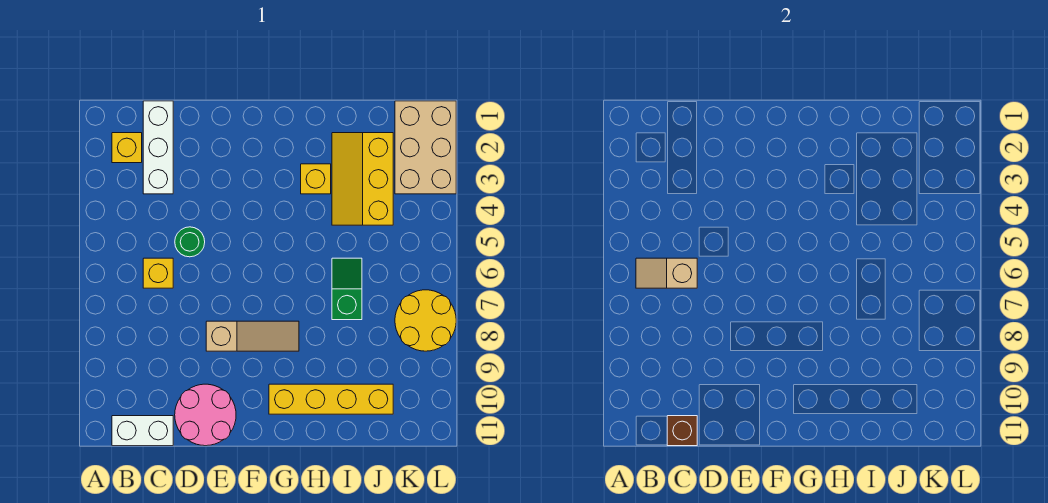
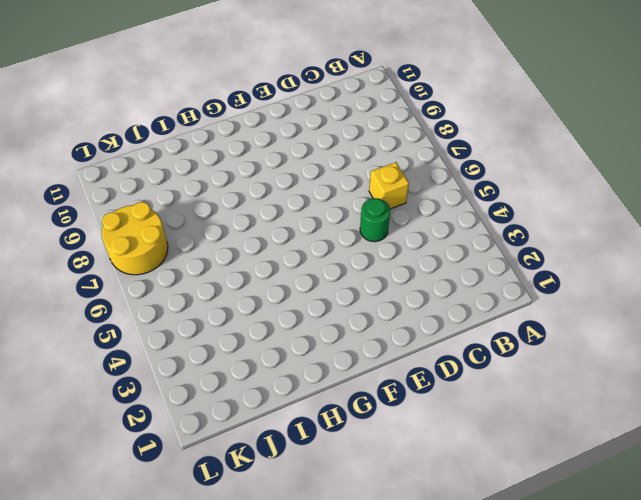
none -> yellow 1x1 brick [112,133,142,163]
none -> white 1x2 brick [112,416,173,446]
none -> white 1x3 brick [143,101,173,194]

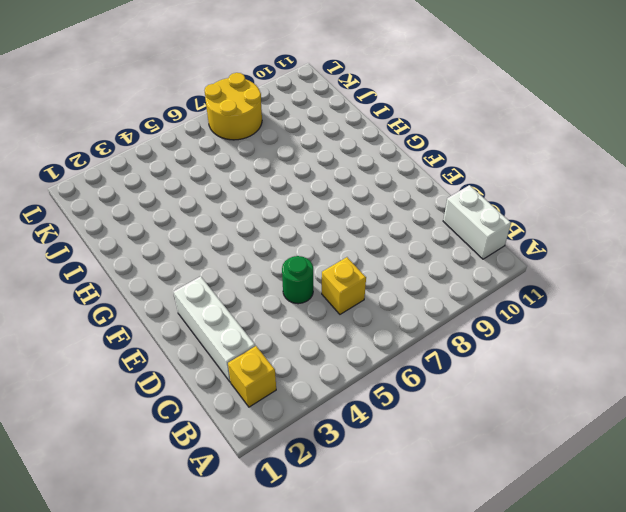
white 1x3 brick [173,276,255,382] -> white 1x3 brick turned to [143,101,173,194]
none -> pink 2x2 round brick [175,384,236,446]
none -> tan 1x3 slope [206,321,299,351]
none -> yellow 1x4 brick [269,384,393,414]

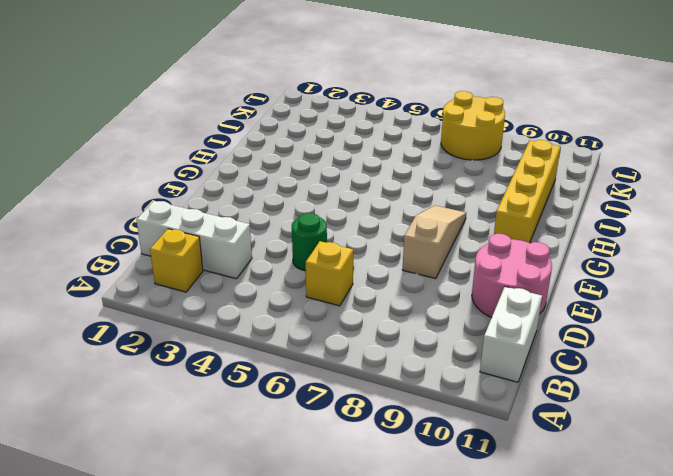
none -> yellow 1x1 brick [301,164,331,194]
none -> yellow 2x3 slope [332,133,393,225]
none -> green 1x2 slope [332,258,362,320]

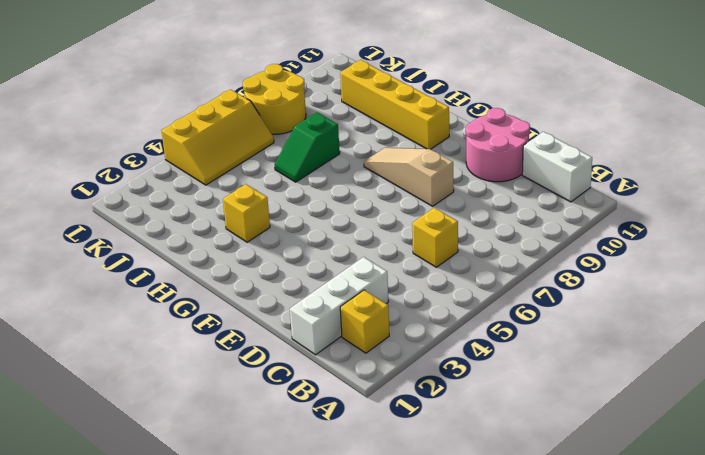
yellow 2x3 slope [162,89,274,185] -> yellow 2x3 slope moved to [332,133,393,225]
none -> green 1x1 round brick [175,227,205,257]
none -> tan 2x3 brick [395,101,456,194]
none -> tan 1x2 slope [636,258,697,288]

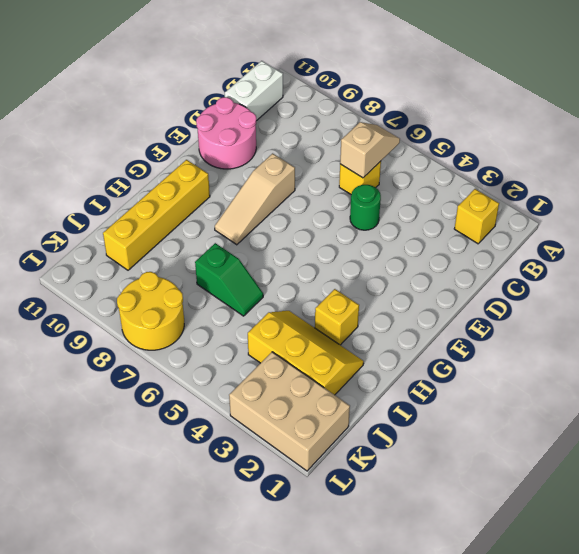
none -> white 1x3 brick [143,101,173,194]
none -> brown 1x1 brick [667,416,697,446]

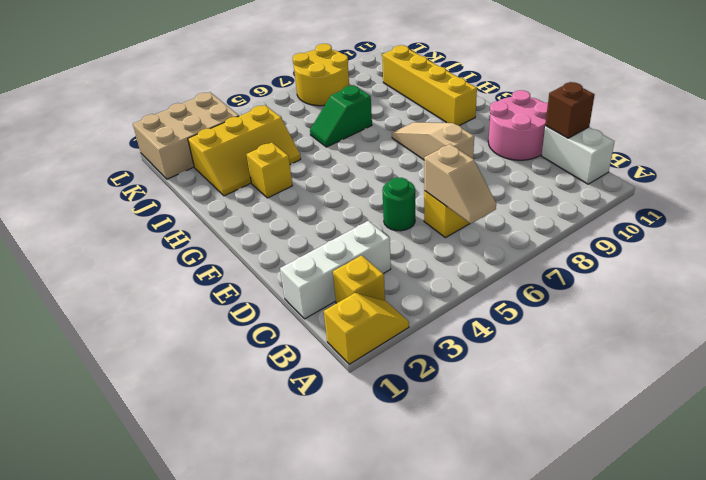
yellow 1x2 slope [324,293,409,364] -> none

